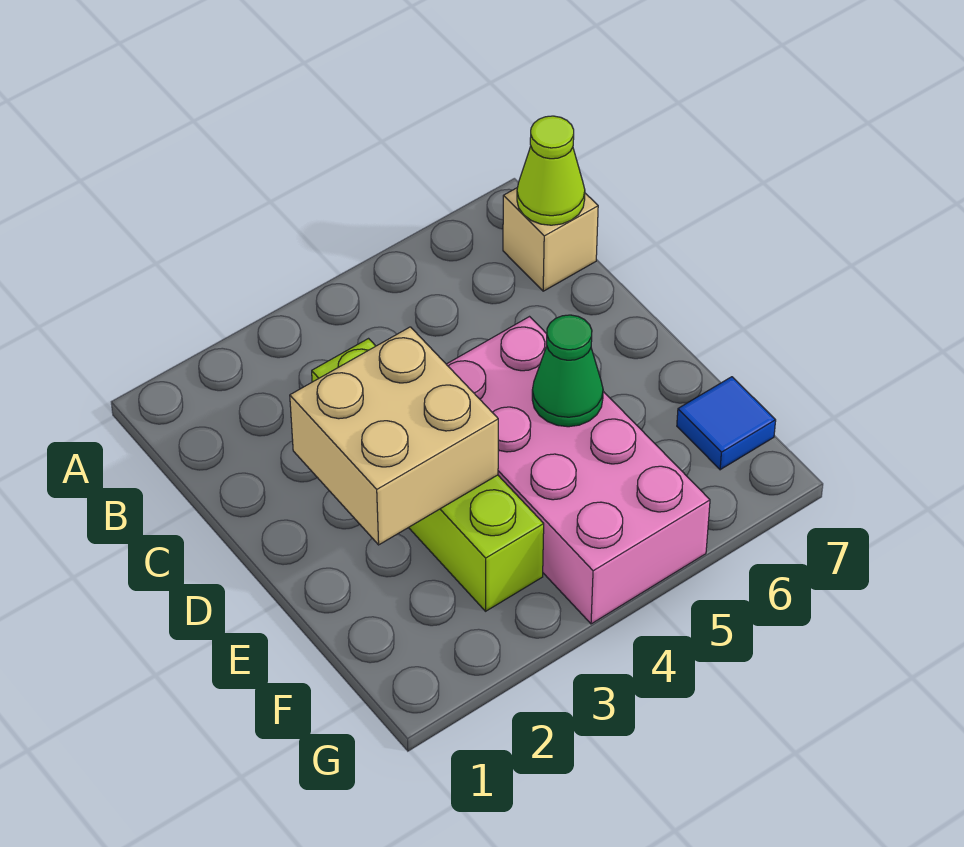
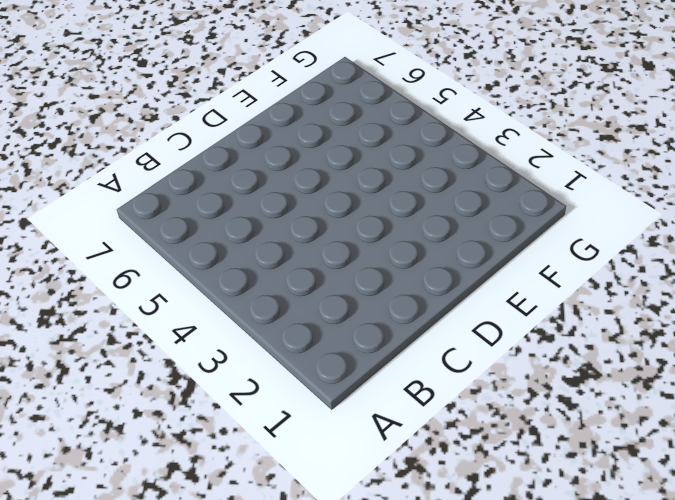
none -> tan 1x1 brick [503,187,598,291]
none -> lime 1x4 brick [312,339,544,611]

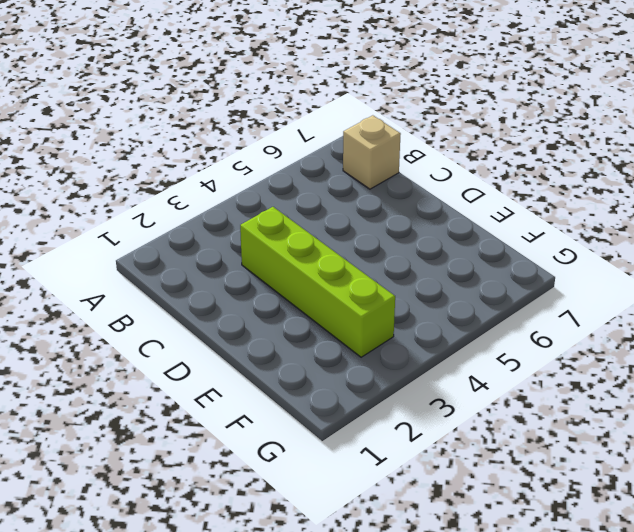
none -> pink 2x4 brick [446,317,710,624]
none -> blue 1x1 tile [677,377,776,470]

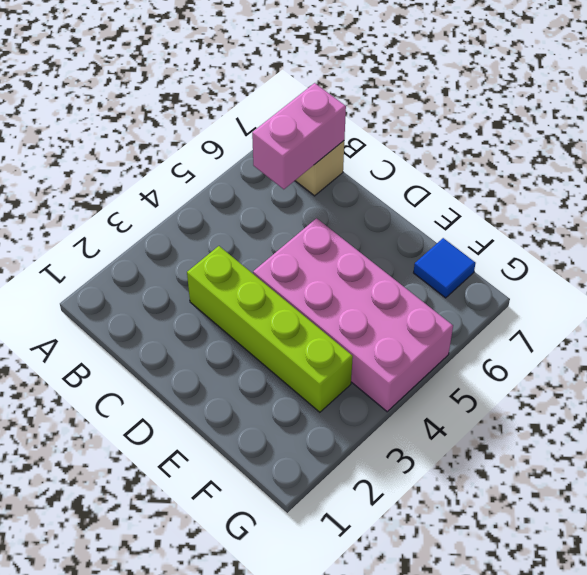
pink 1x2 brick [252,83,346,189] -> lime 1x1 cone [517,116,585,225]
none -> tan 2x2 brick [290,327,498,545]
none -> green 1x1 cone [532,315,603,427]

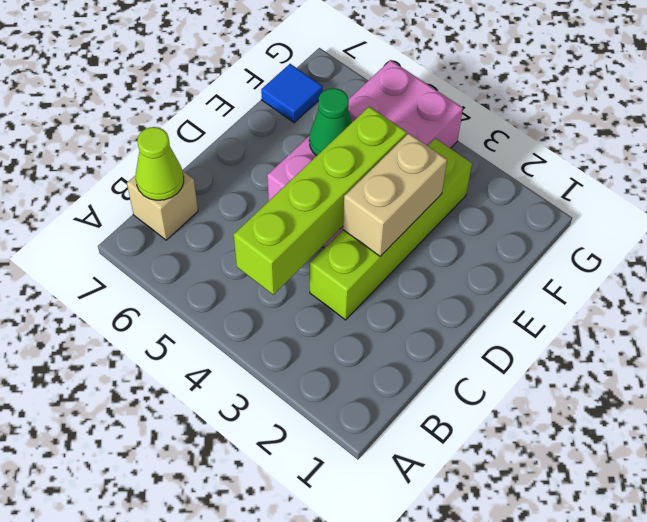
lime 1x4 brick [234,106,407,295] -> none
tan 1x2 brick [343,133,447,256] -> tan 2x2 brick [290,327,498,545]

